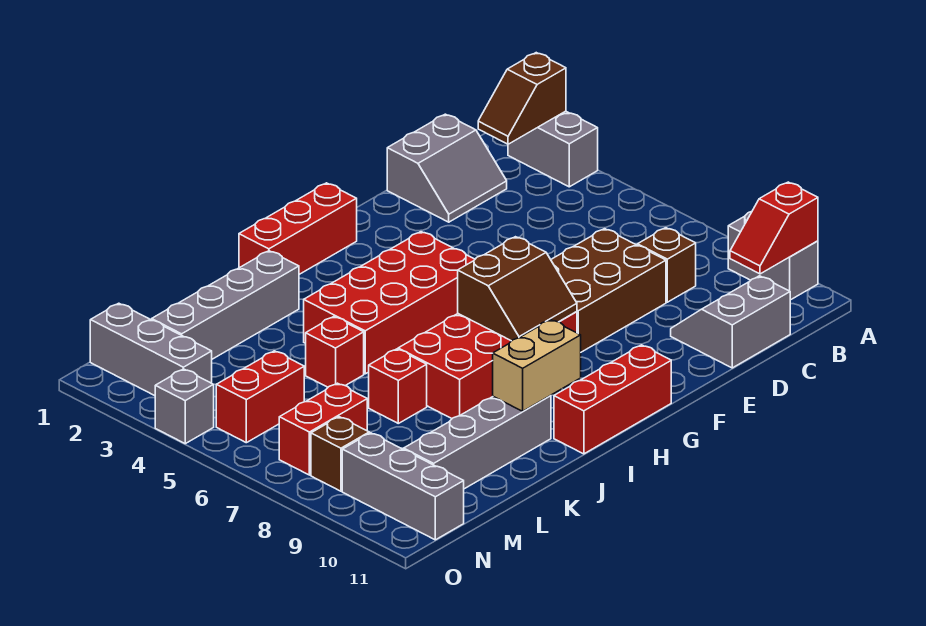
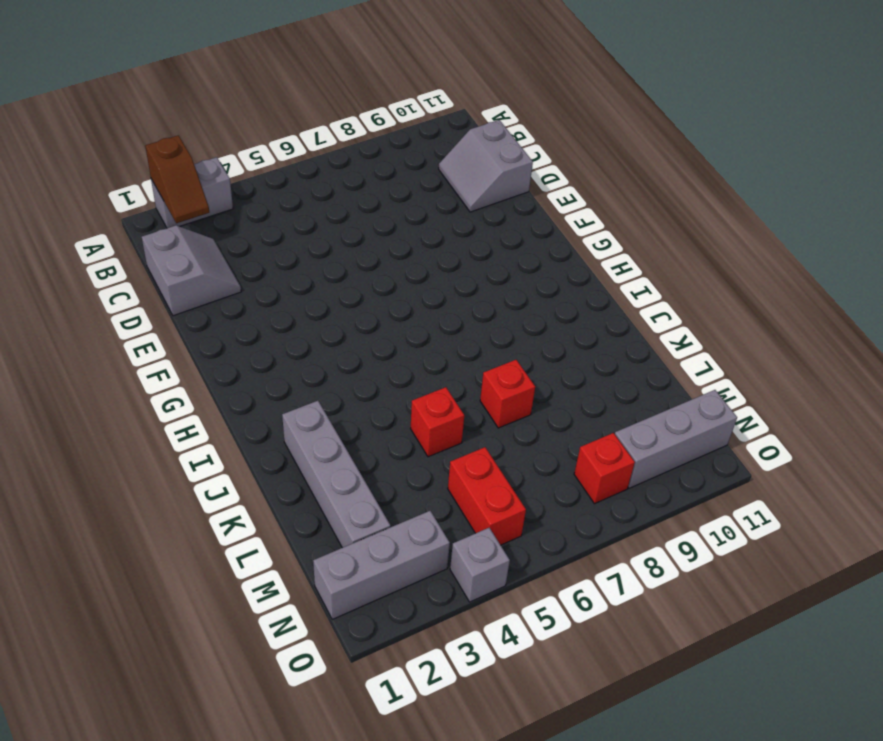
red 1x1 brick [574,433,635,504] -> brown 1x1 brick [311,417,369,491]
none -> grey 1x2 brick [728,212,818,300]
none -> brown 1x1 brick [637,228,696,302]
none -> brown 2x3 brick [551,229,666,352]

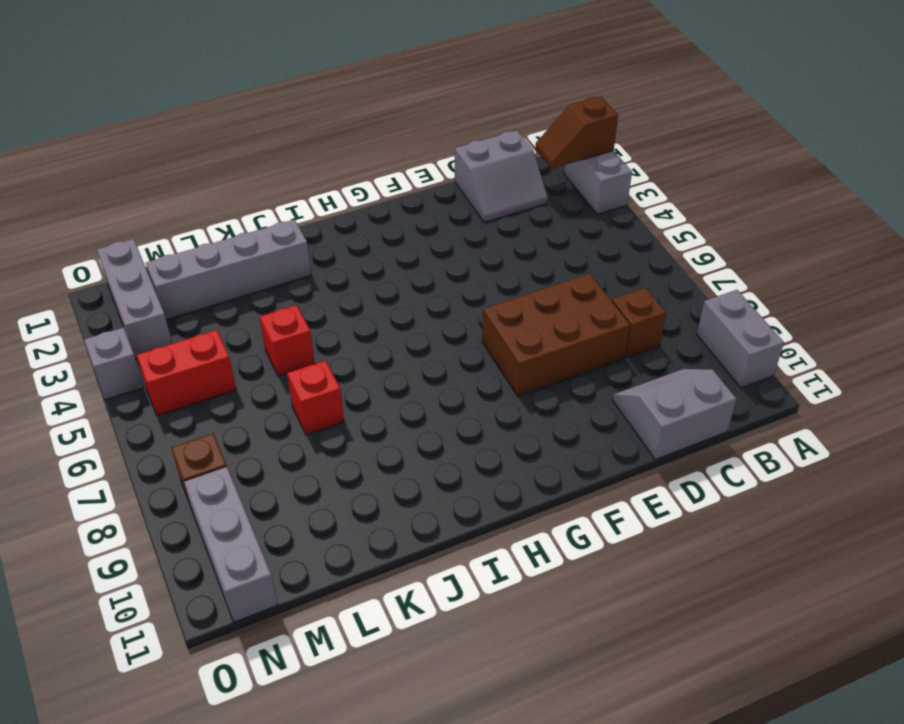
none -> red 1x3 brick [239,183,357,274]
none -> red 2x4 brick [304,232,475,374]
none -> red 2x4 brick [398,312,577,418]

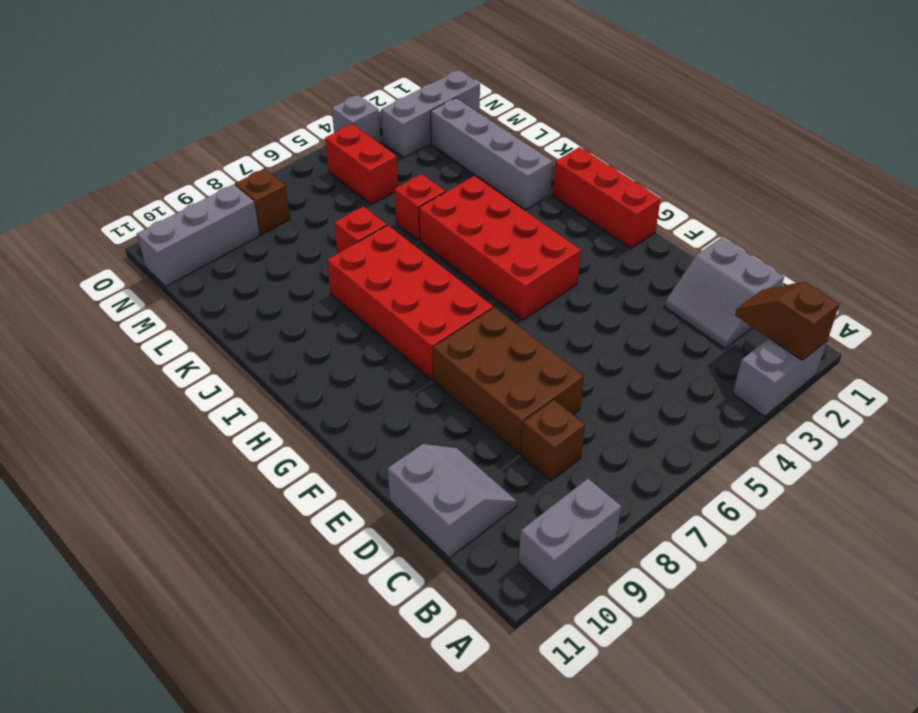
none -> red 1x3 brick [554,345,671,454]
none -> grey 1x4 brick [404,396,551,489]
none -> red 1x2 brick [279,383,367,475]

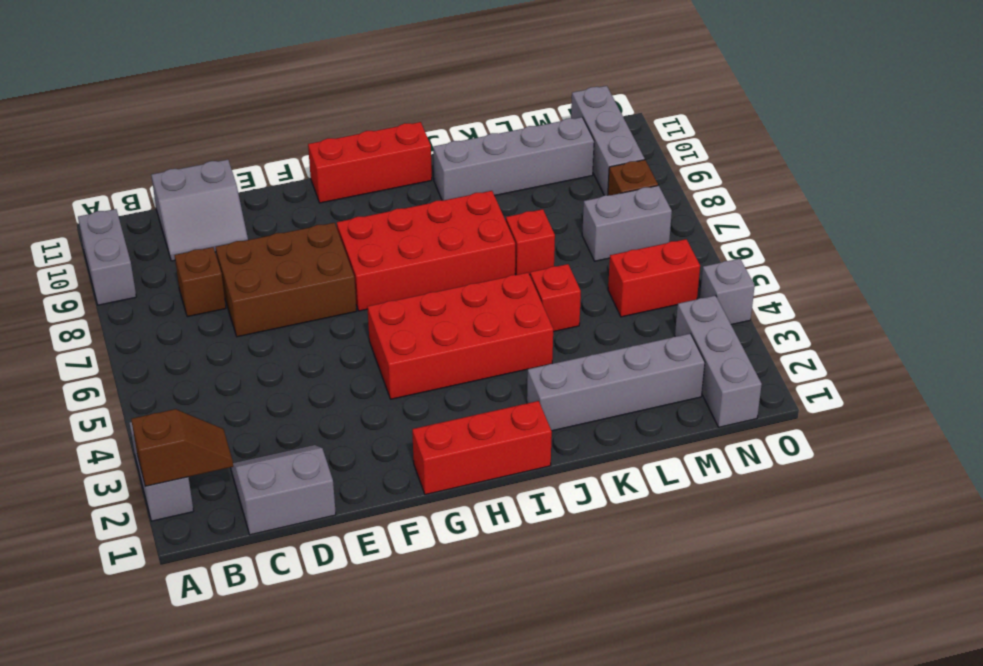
grey 1x2 brick [582,186,672,261] -> red 1x2 brick [279,383,367,475]
none -> red 1x2 slope [730,182,818,274]
none -> brown 2x2 slope [458,237,577,341]
none -> tan 1x2 brick [493,320,581,411]

